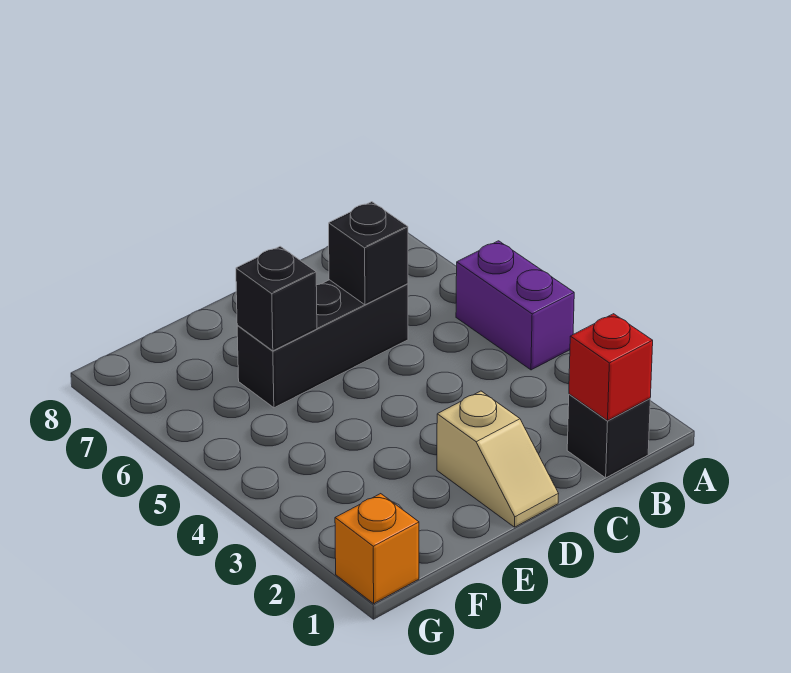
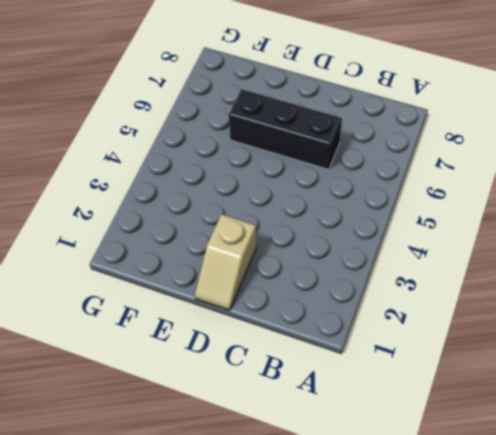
none -> purple 1x2 brick [456,241,574,370]
none -> black 1x1 brick [567,394,650,478]

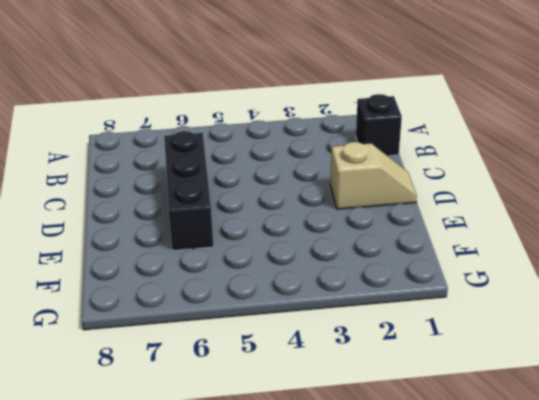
none -> purple 1x2 brick [456,241,574,370]
none -> orange 1x1 brick [335,494,419,604]

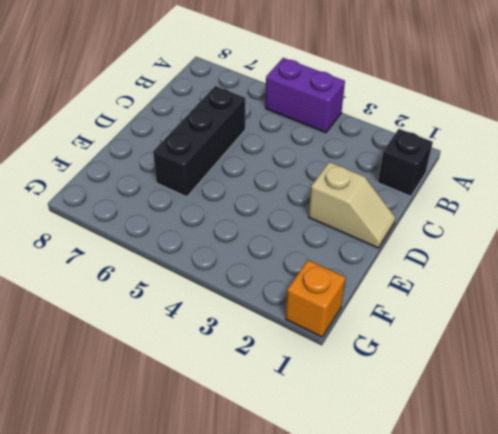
none -> red 1x1 brick [569,314,653,421]
none -> black 1x1 brick [329,202,408,305]

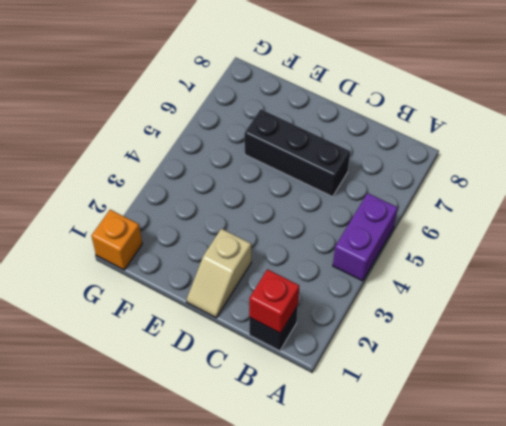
none -> black 1x1 brick [329,202,408,305]
none -> black 1x1 brick [236,246,317,351]

